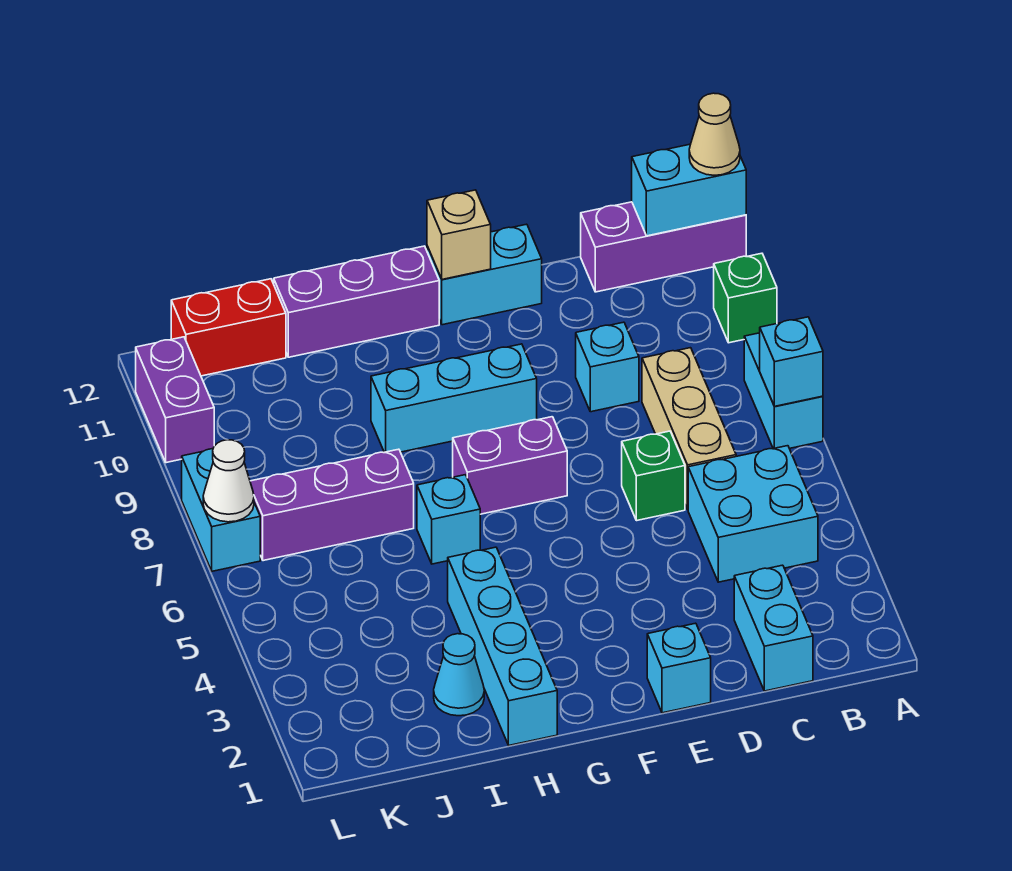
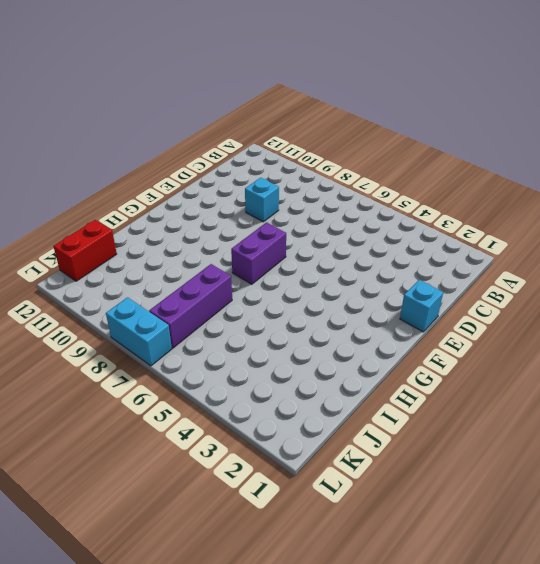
none -> cyan 1x2 brick [744,333,823,449]
none -> green 1x1 brick [714,253,777,343]
none -> purple 1x3 brick [581,202,746,292]

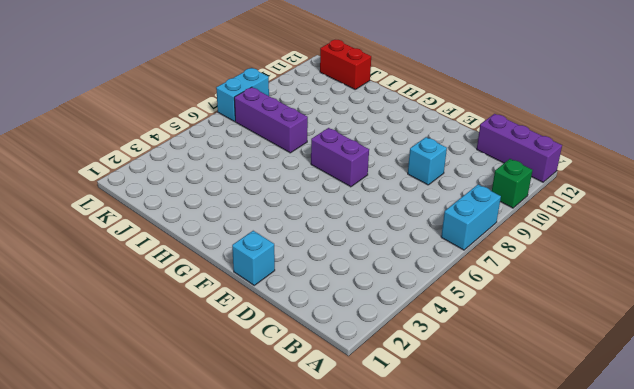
none -> cyan 2x2 brick [688,446,818,582]
none -> cyan 1x2 brick [734,565,813,691]
none -> tan 1x3 brick [642,348,736,509]

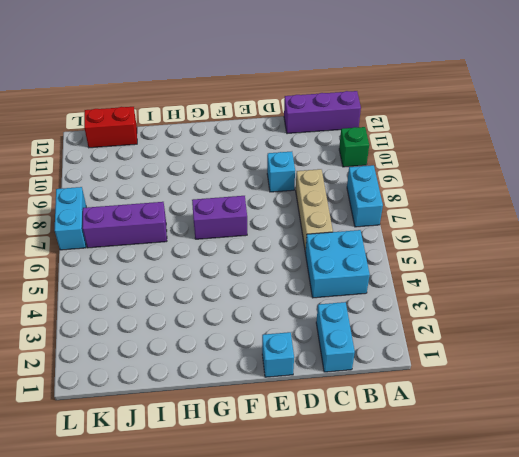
none -> green 1x1 brick [622,431,685,521]
none -> cyan 1x2 brick [427,224,542,325]
none -> cyan 1x3 brick [371,344,537,452]

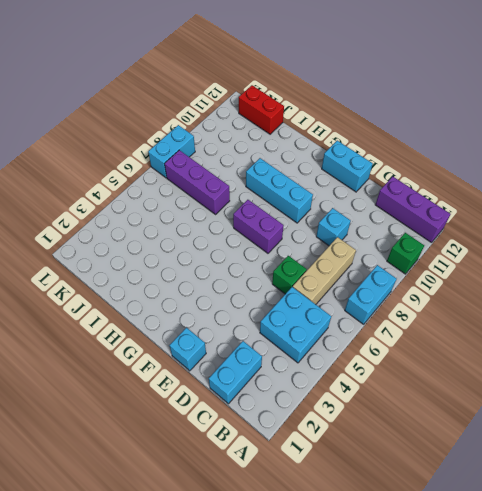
none -> purple 1x3 brick [274,246,439,357]
none -> cyan 1x4 brick [448,547,557,745]
none -> cyan 1x1 brick [417,475,480,564]

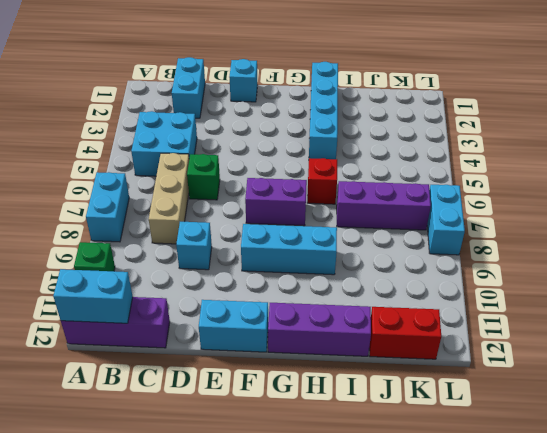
red 1x1 brick [307,158,337,204] -> cyan 1x1 brick [417,475,480,564]
none -> cyan 1x1 cone [434,634,484,716]
none -> purple 1x2 brick [136,337,214,463]
none -> cyan 1x1 brick [760,317,823,406]

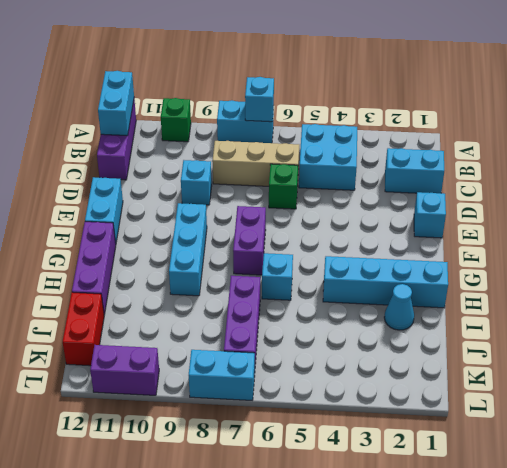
none -> tan 1x1 brick [427,190,491,279]
none -> white 1x1 cone [203,440,254,522]
none -> tan 1x1 cone [689,93,740,175]

